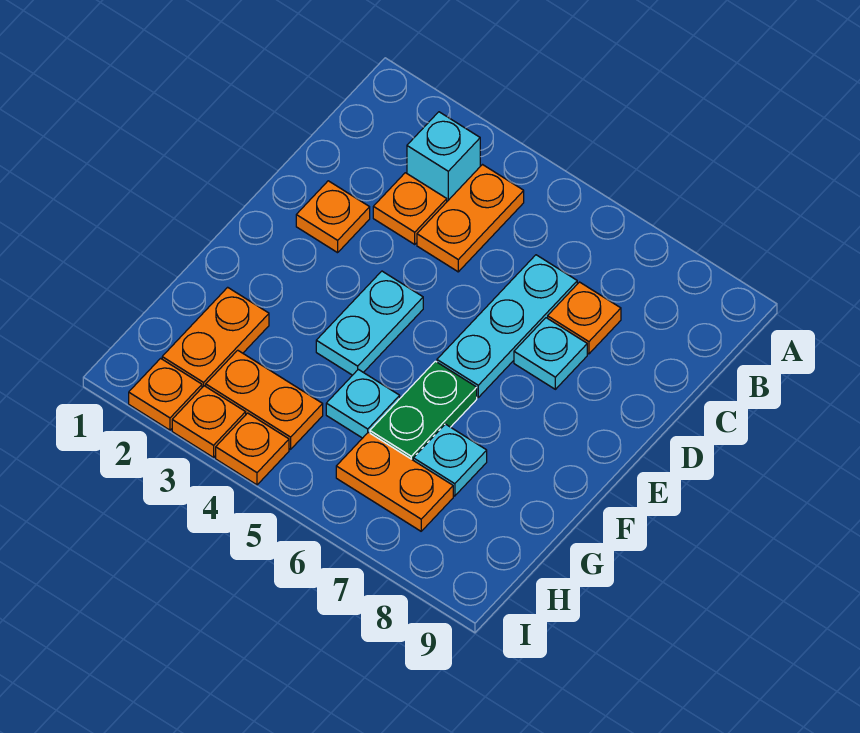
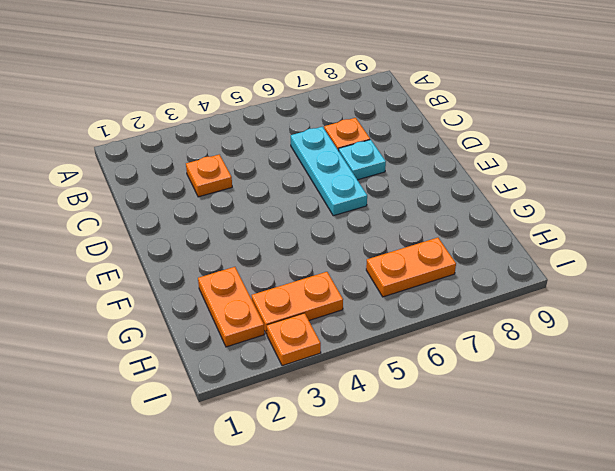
none -> cyan 1x1 brick [407,112,480,201]
none -> orange 1x2 plate [417,165,524,272]
none -> orange 1x1 plate [296,181,370,253]

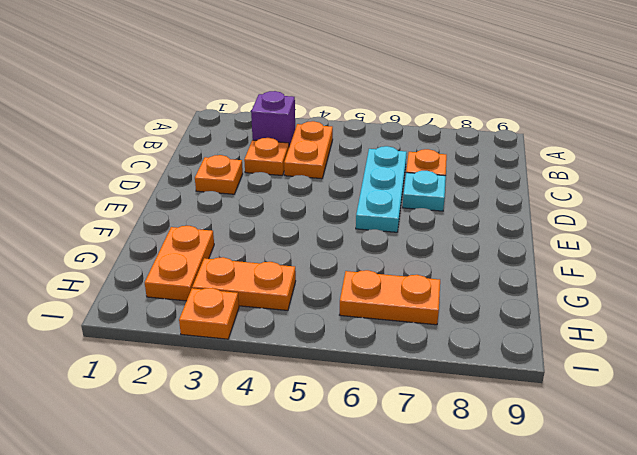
purple 1x1 brick [251,91,295,146] -> cyan 1x1 brick [407,112,480,201]
none -> cyan 1x2 plate [316,271,423,375]
none -> green 1x2 plate [370,361,477,460]
none -> cyan 1x1 plate [326,369,400,438]

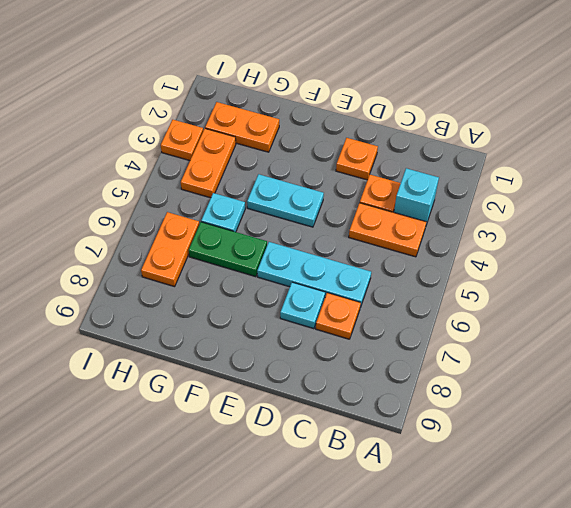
none -> cyan 1x1 plate [413,424,487,496]
none -> orange 1x1 plate [129,358,202,430]
none -> orange 1x1 plate [216,413,289,485]

